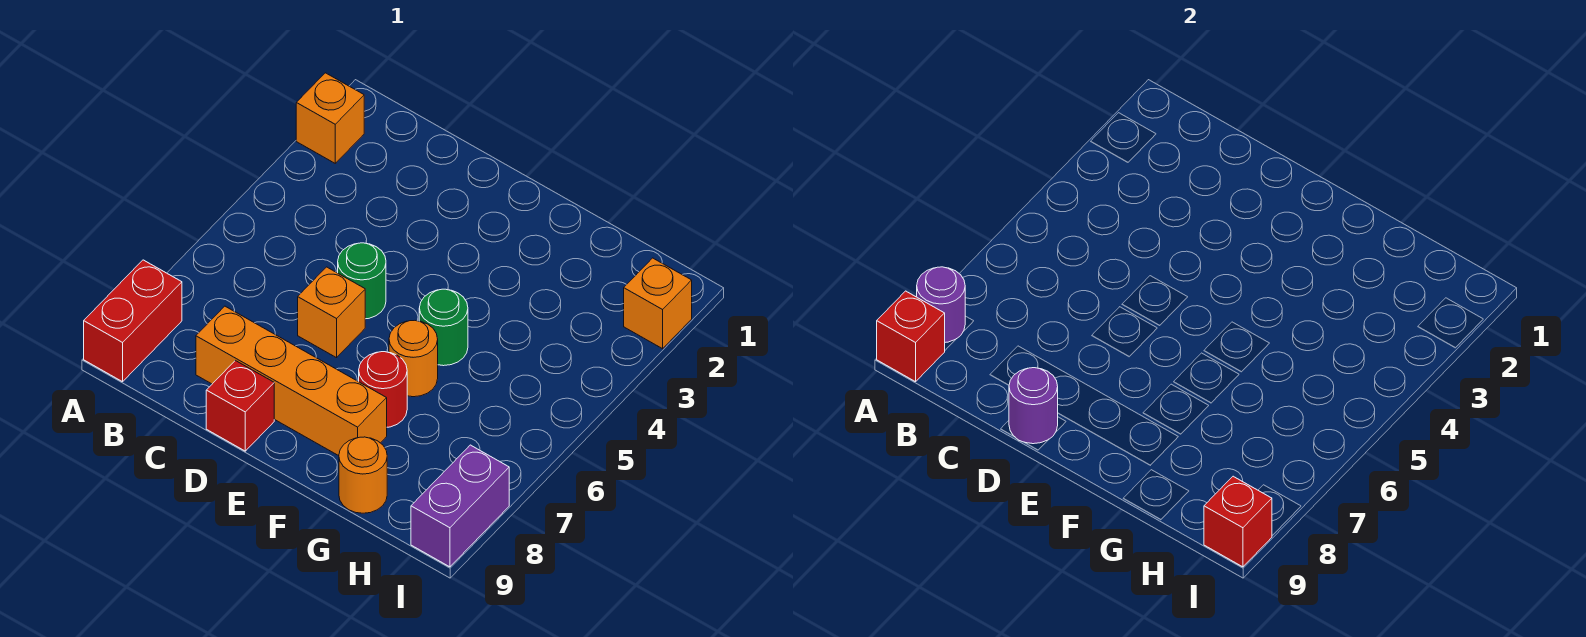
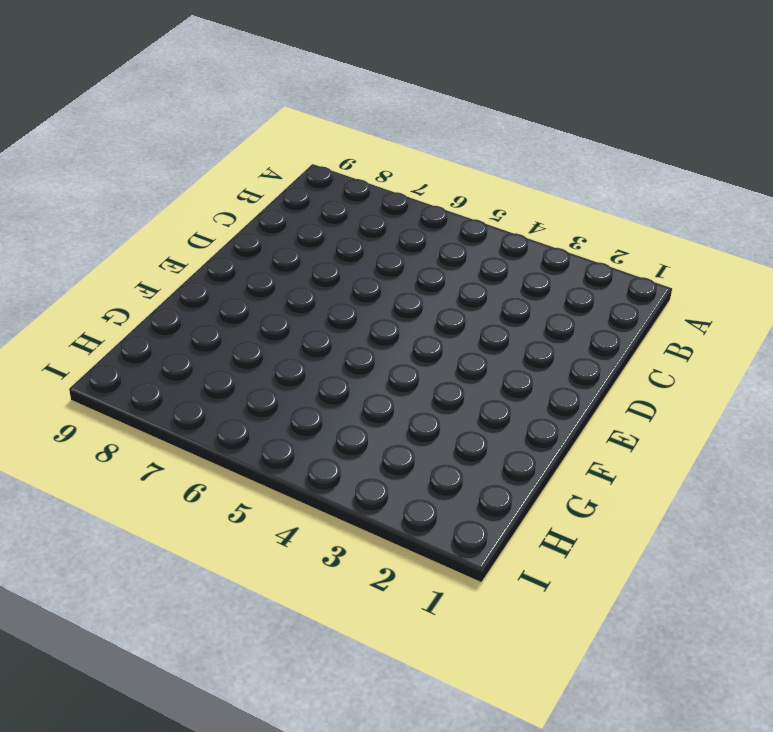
none -> orange 1x1 brick [296,73,364,163]
none -> red 1x2 brick [84,260,182,382]
none -> orange 1x4 brick [196,306,387,456]

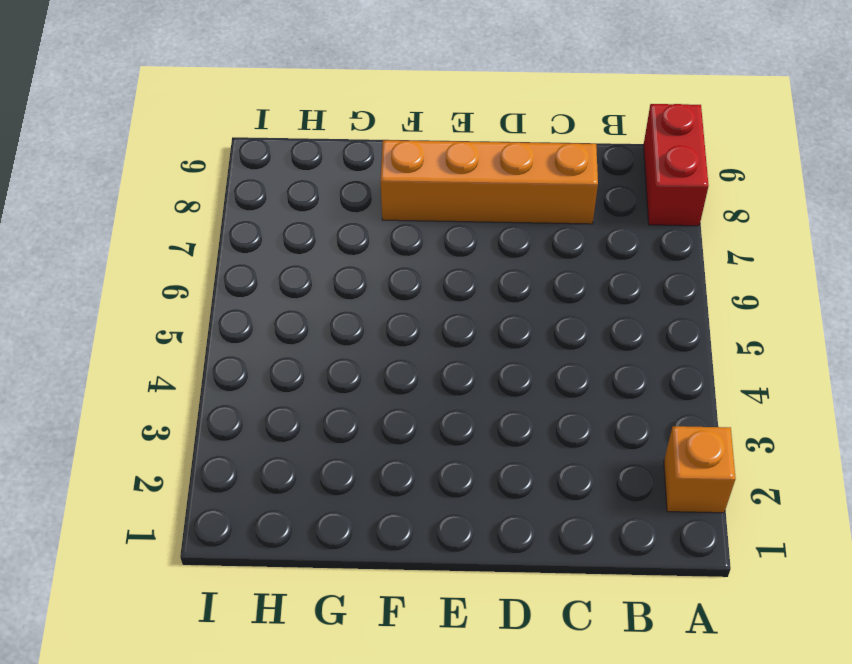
none -> green 1x1 round brick [338,243,386,319]
none -> orange 1x1 brick [298,267,365,358]
none -> red 1x1 brick [206,361,274,451]

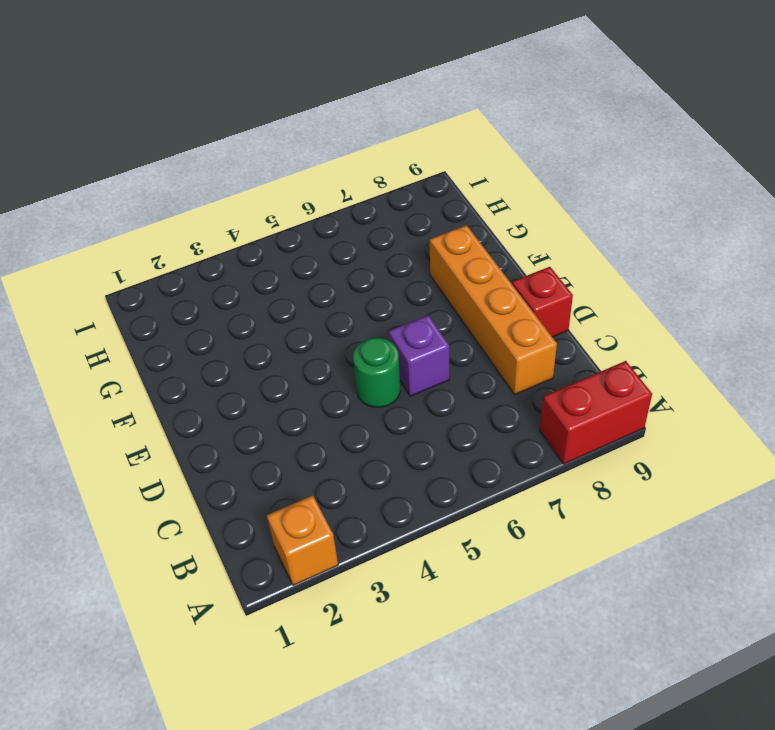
purple 1x1 brick [388,315,449,396] -> orange 1x1 brick [298,267,365,358]
none -> green 1x1 round brick [419,289,468,366]
none -> orange 1x1 round brick [389,321,438,397]
none -> red 1x1 round brick [359,352,407,427]

